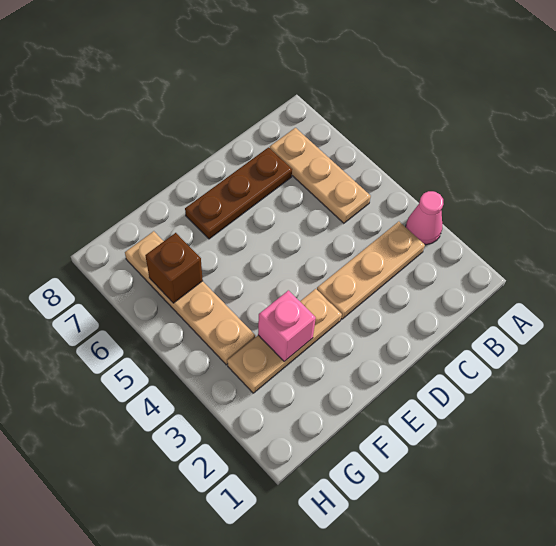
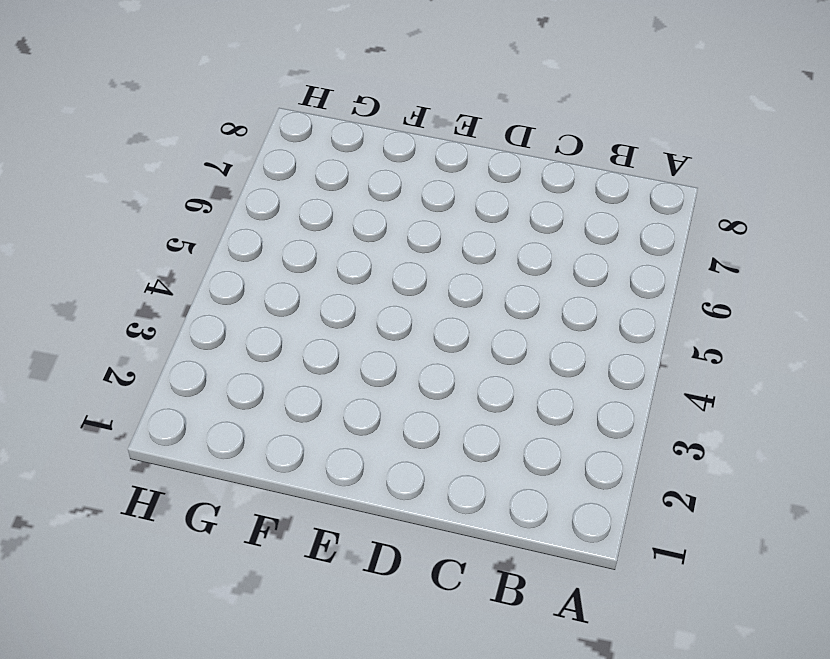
none -> pink 1x1 cone [406,191,443,245]
none -> tan 1x3 plate [317,222,425,319]

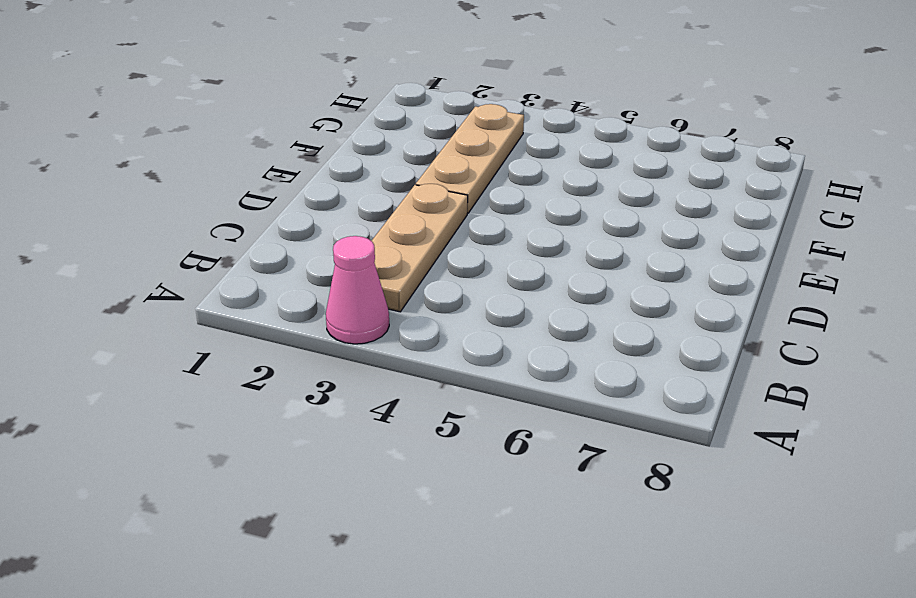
none -> tan 1x3 plate [270,128,371,223]
none -> brown 1x3 plate [185,147,292,239]

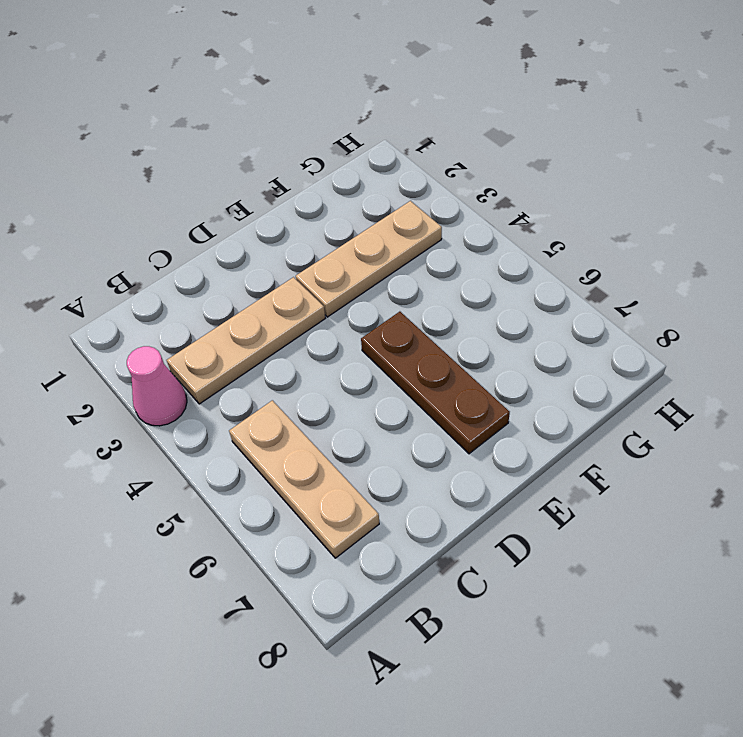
brown 1x3 plate [361,312,510,454] -> brown 1x3 plate turned to [185,147,292,239]
none -> tan 1x4 plate [125,231,255,365]
none -> pink 1x1 brick [258,290,316,362]

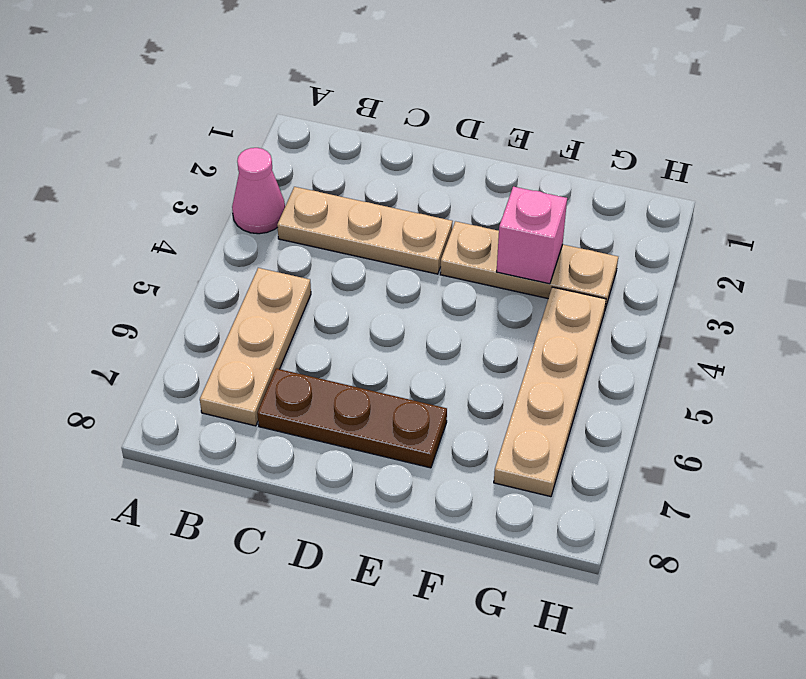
none -> brown 1x1 brick [145,233,203,303]

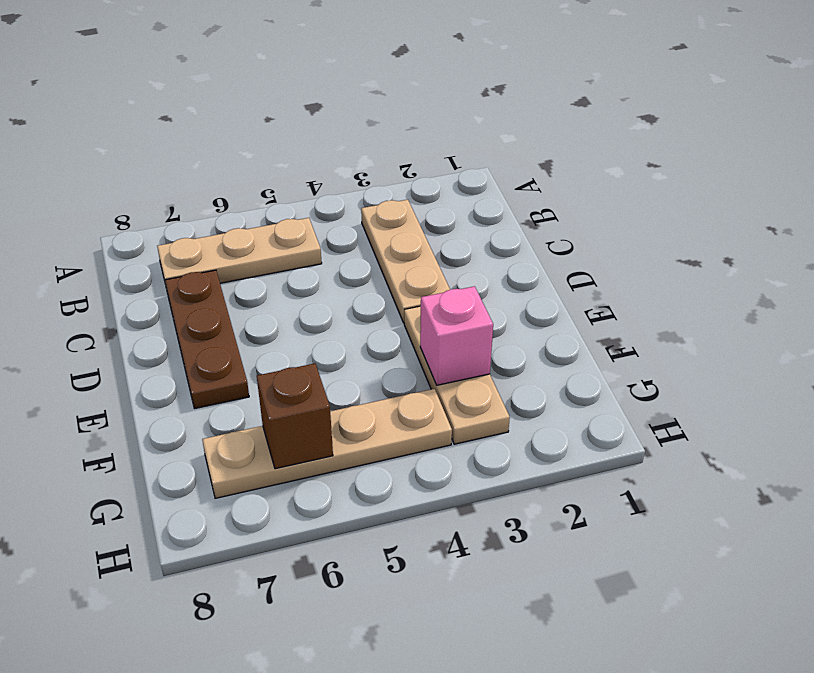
none -> pink 1x1 cone [406,191,443,245]

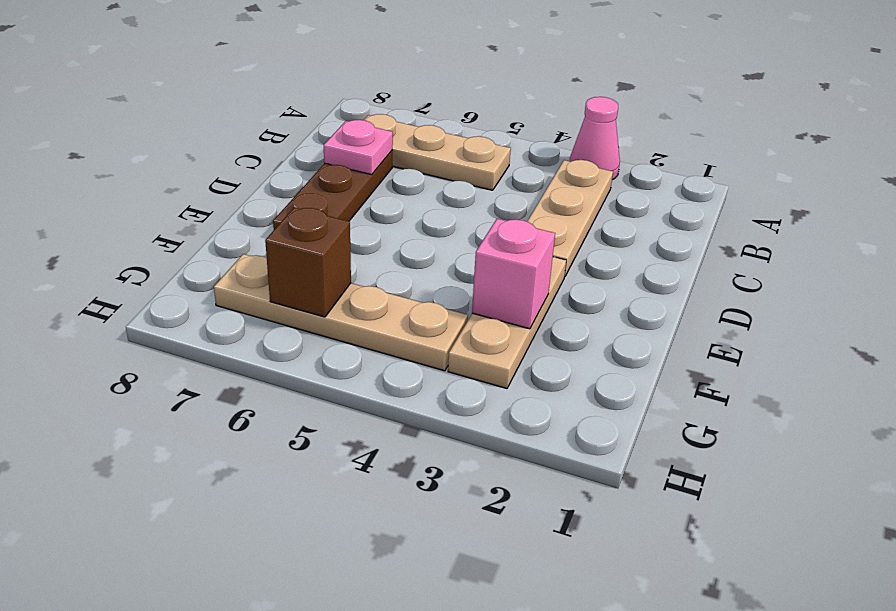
pink 1x1 plate [324,120,393,175] -> none

